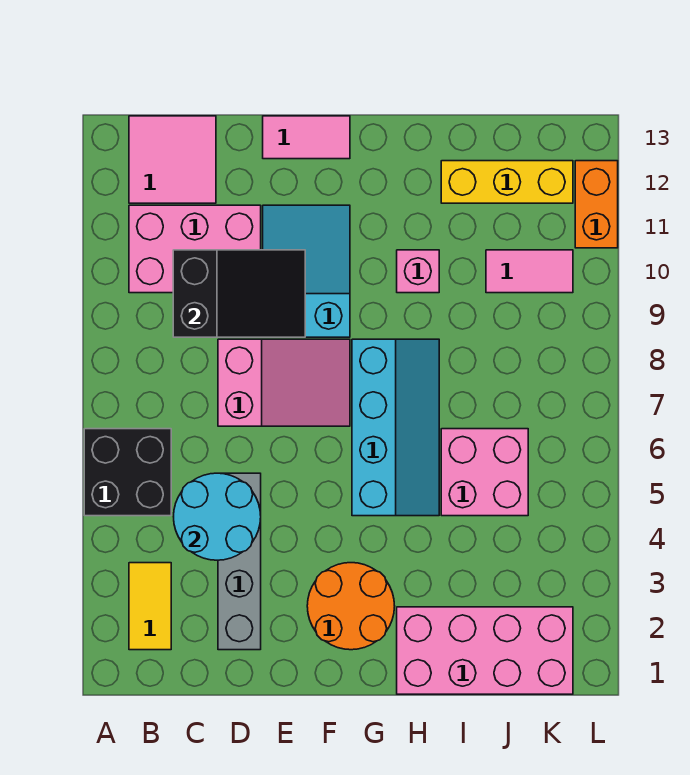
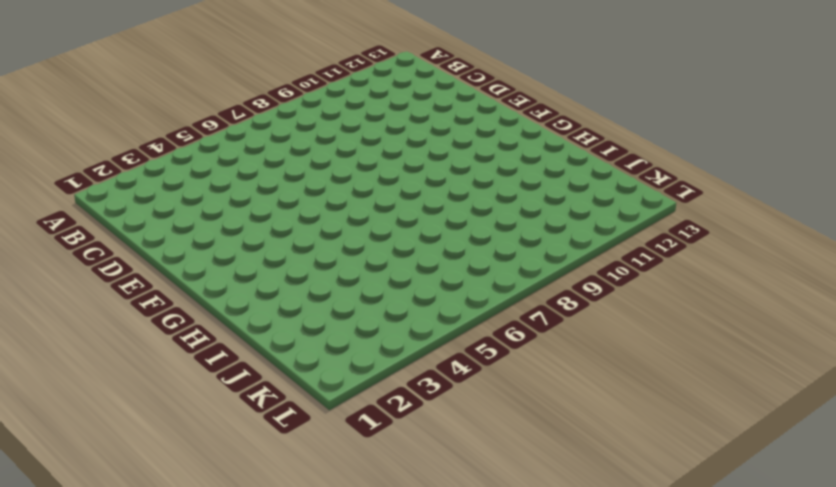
none -> black 2x2 brick [84,429,171,516]
none -> yellow 1x2 tile [129,563,171,650]
none -> pink 2x3 brick [129,205,261,293]

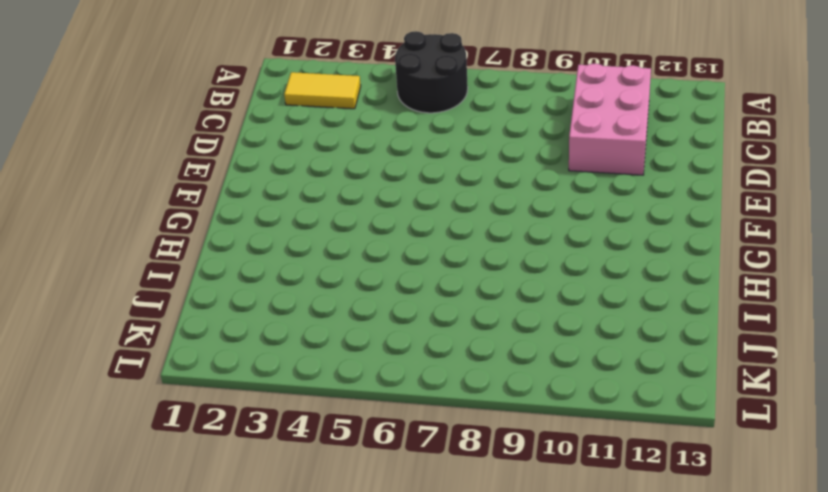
black 2x2 round brick [395,31,468,113] -> black 2x2 brick [84,429,171,516]
none -> pink 2x2 tile [129,116,216,203]
none -> grey 1x4 brick [218,473,261,650]
none -> pink 2x3 slope [218,339,350,426]

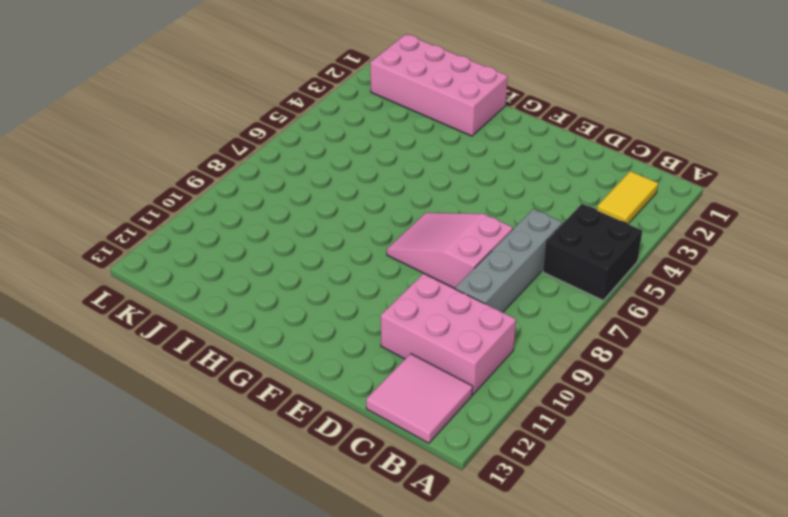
grey 1x4 brick [455,209,562,312] -> grey 1x4 brick moved to [218,473,261,650]
none -> cyan 2x3 slope [263,205,350,337]
none -> pink 1x2 tile [263,116,350,159]
none -> orange 2x2 round brick [307,563,395,650]

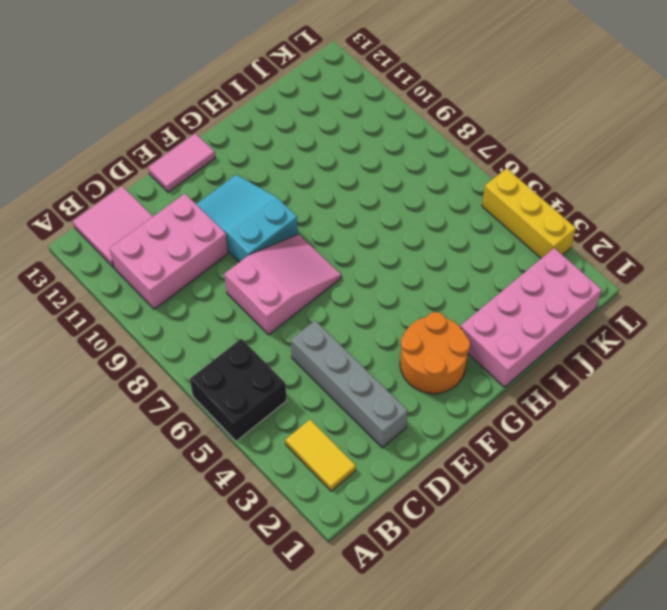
yellow 1x3 brick [482,168,576,258] -> yellow 1x3 brick turned to [441,161,573,203]
none -> cyan 2x4 slope [352,339,439,516]
none -> pink 1x1 brick [397,250,439,293]
none -> pink 2x2 brick [441,429,528,516]

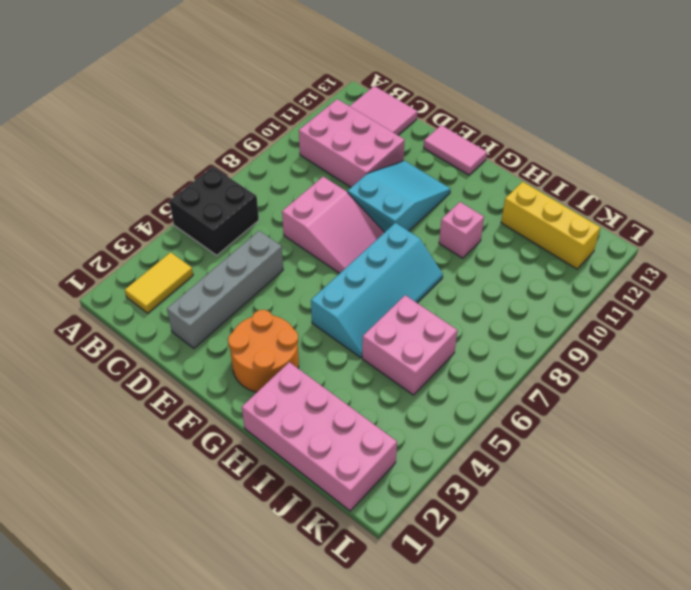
none -> pink 1x2 tile [486,250,573,293]
none -> orange 1x2 brick [575,161,618,248]
none -> cyan 2x2 round brick [174,473,261,560]

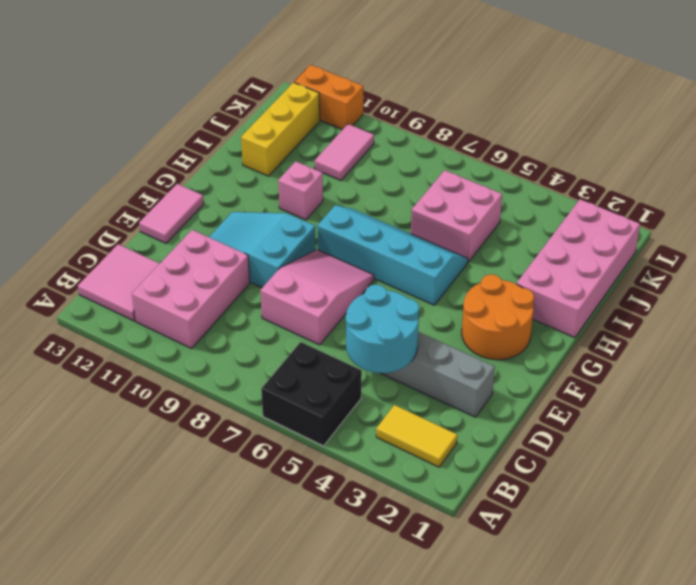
none -> black 2x3 slope [173,250,305,337]

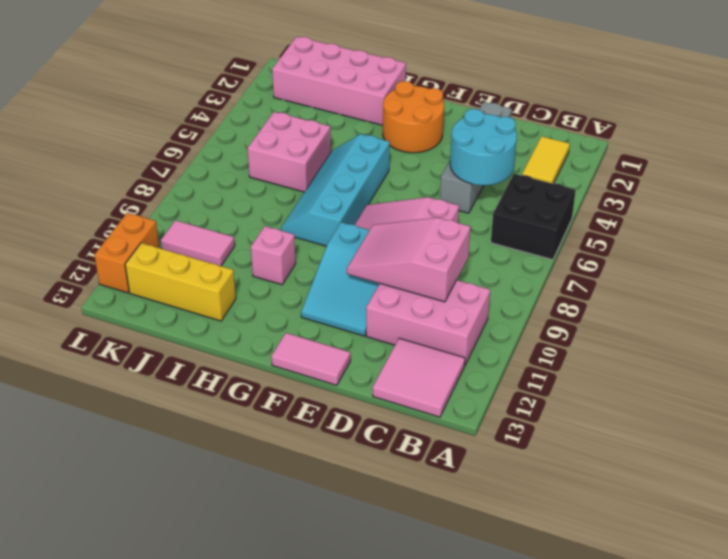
pink 2x3 slope [347,218,470,302] -> black 2x3 slope [173,250,305,337]

